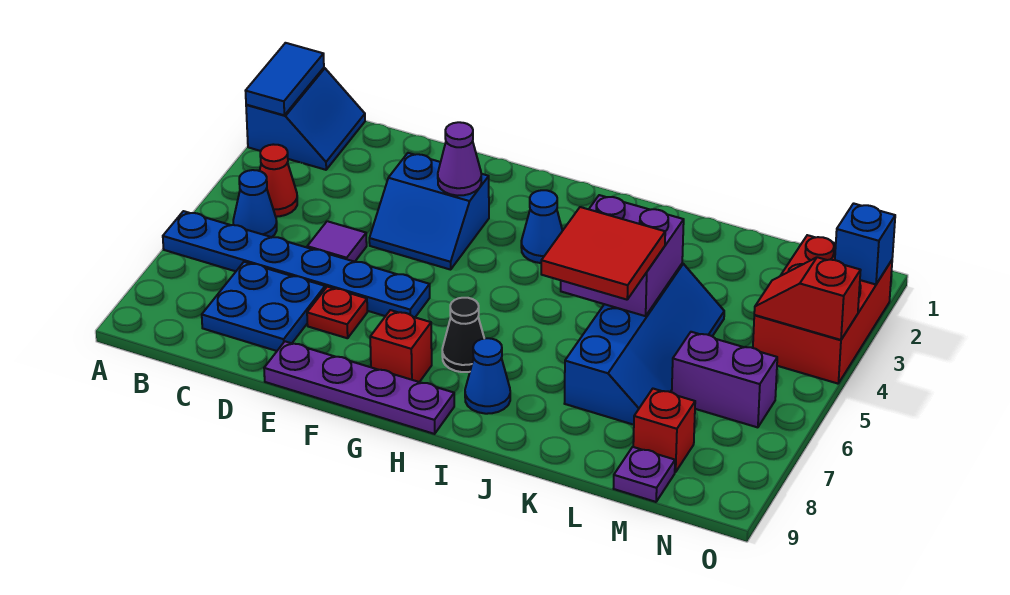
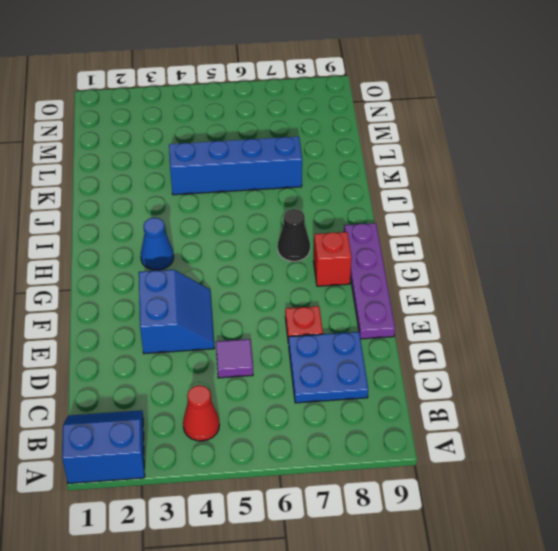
none -> blue 1x6 plate [163,211,430,317]
none -> blue 1x1 cone [233,170,277,237]
none -> blue 1x1 cone [465,338,510,414]

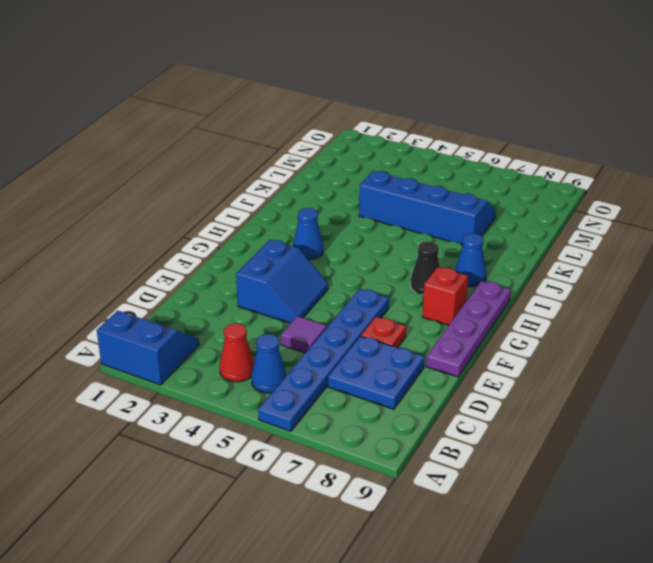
none -> purple 1x2 brick [672,332,777,427]
none -> red 1x1 brick [633,389,695,472]
none -> purple 1x1 plate [613,447,675,502]

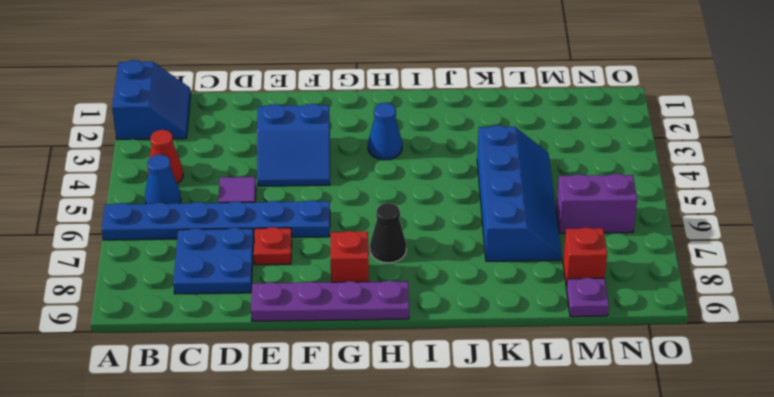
none -> blue 1x1 cone [465,338,510,414]
none -> red 2x3 brick [753,235,892,384]
none -> blue 1x2 tile [246,43,324,115]

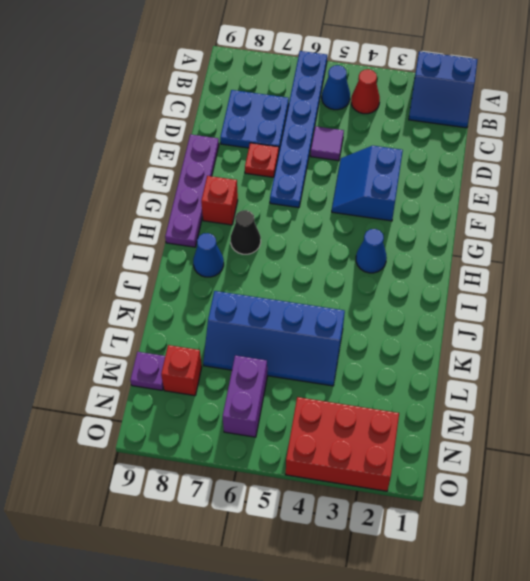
none -> blue 1x2 tile [246,43,324,115]
none -> purple 1x1 cone [438,122,481,196]
none -> purple 2x2 brick [561,195,684,316]

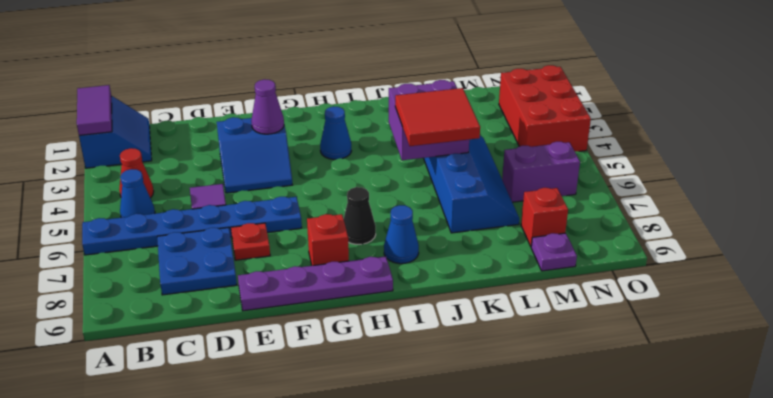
purple 1x2 tile [77,85,112,135] -> blue 1x2 tile [246,43,324,115]
none -> red 1x2 slope [754,257,861,340]
none -> blue 1x1 brick [835,203,895,284]

